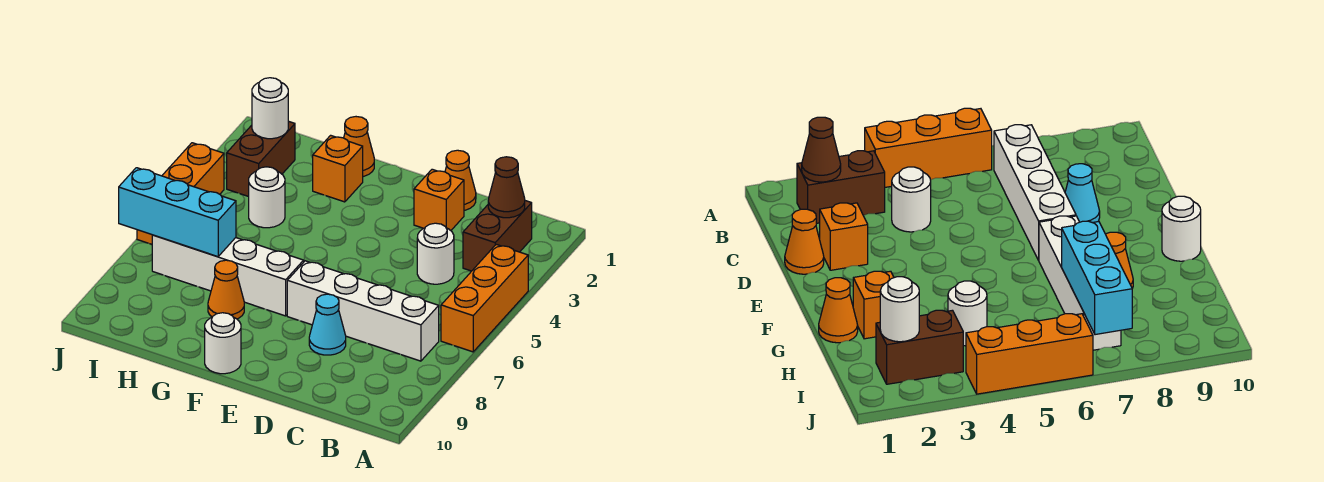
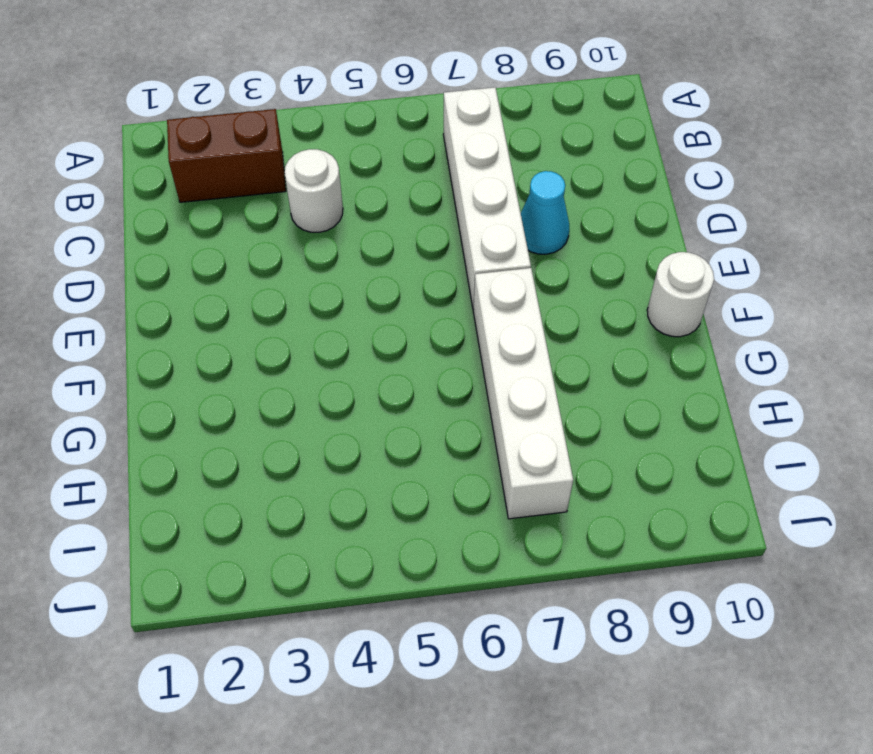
none -> orange 1x3 brick [441,244,528,352]
none -> orange 1x1 cone [445,150,476,210]
none -> orange 1x1 brick [414,169,464,230]

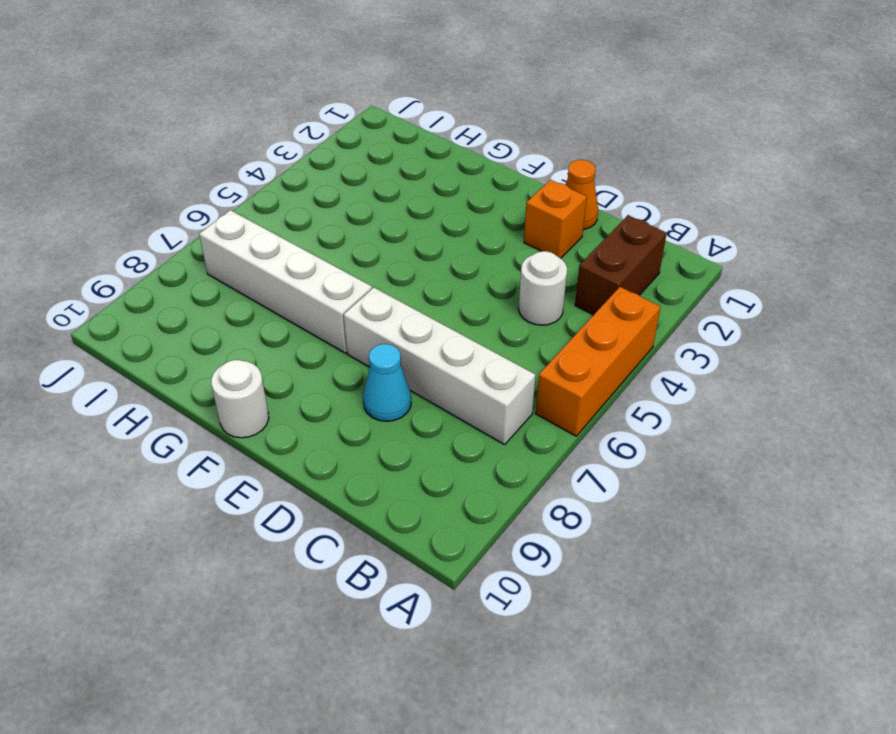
none -> orange 1x1 cone [344,117,374,177]
none -> orange 1x1 brick [313,135,363,202]
none -> orange 1x1 cone [208,260,244,319]

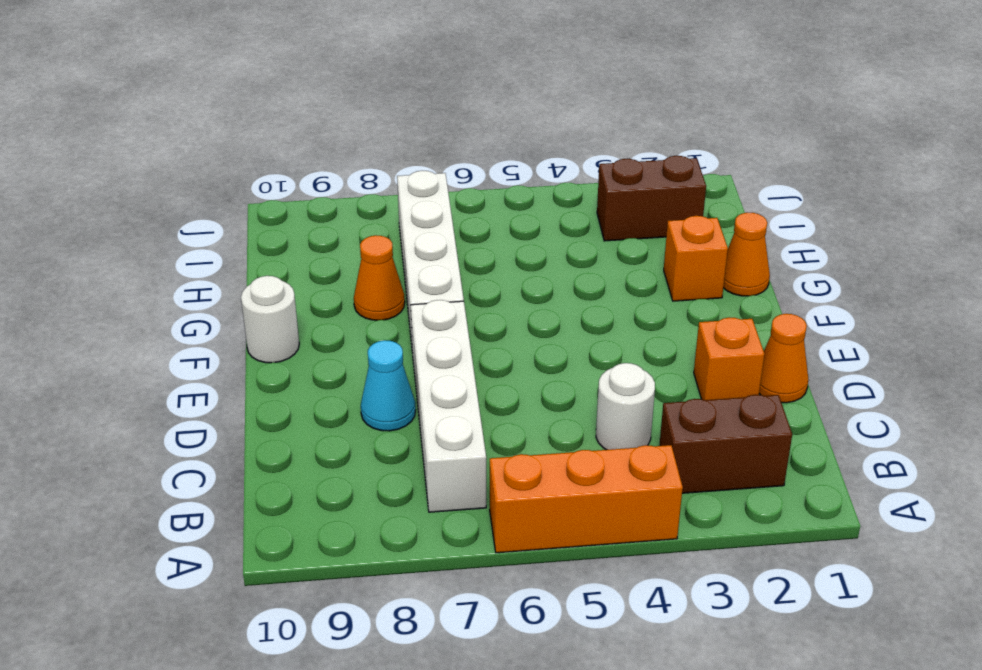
none -> white 1x1 round brick [249,167,285,228]
none -> orange 1x3 brick [137,143,224,244]
none -> brown 1x1 cone [488,157,525,218]

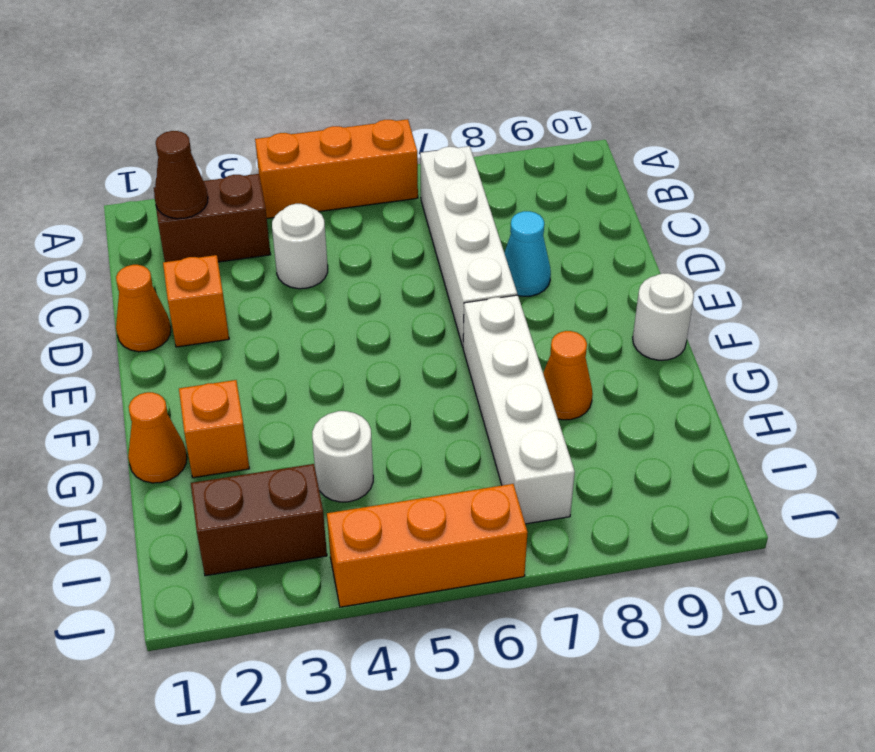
none -> cyan 1x3 brick [119,168,236,257]
none -> white 1x1 round brick [252,78,288,139]

